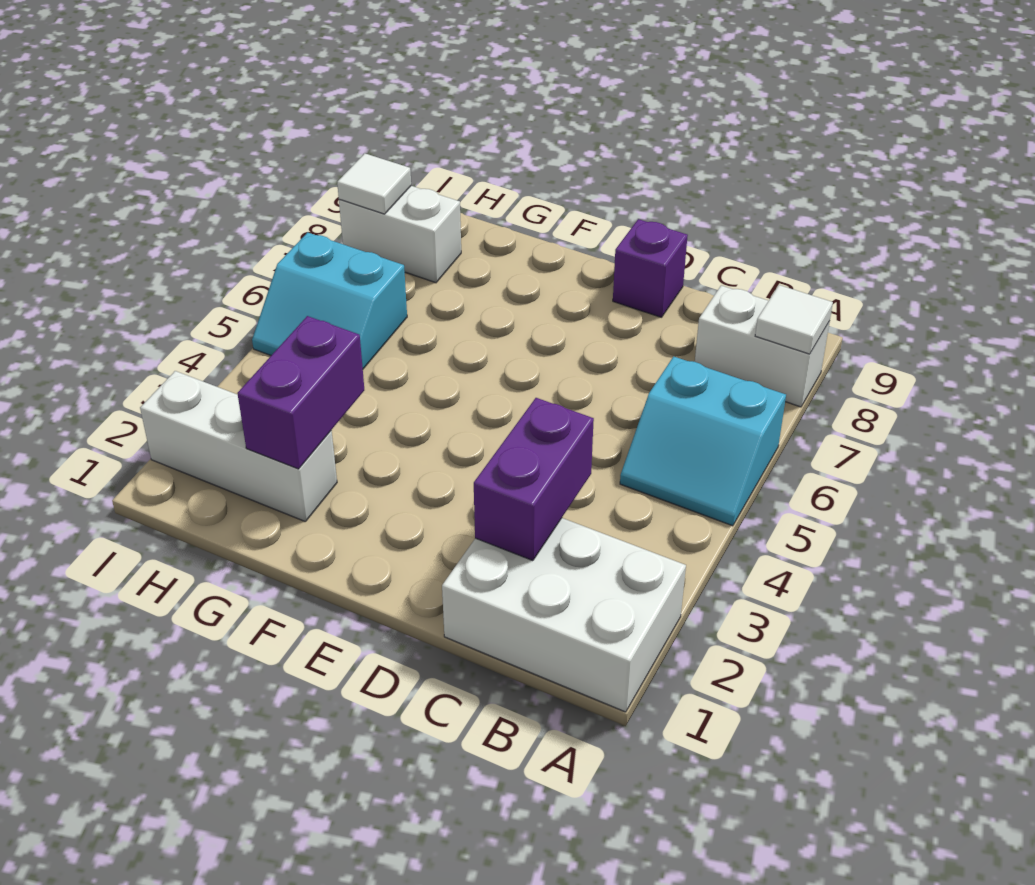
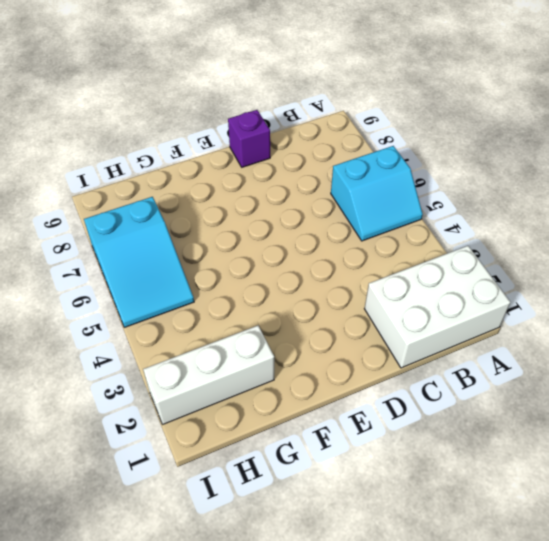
cyan 2x3 slope [84,197,194,327] -> cyan 2x2 slope [252,232,407,369]
none -> white 1x2 brick [695,285,830,407]
none -> white 1x2 brick [339,186,461,283]

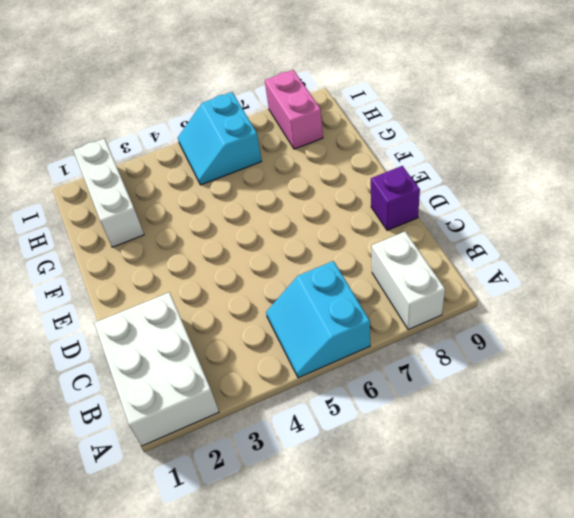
pink 1x2 brick [265,70,323,149] -> white 1x2 brick [339,186,461,283]
none -> white 1x1 tile [755,285,833,354]
none -> purple 1x2 brick [474,398,594,561]

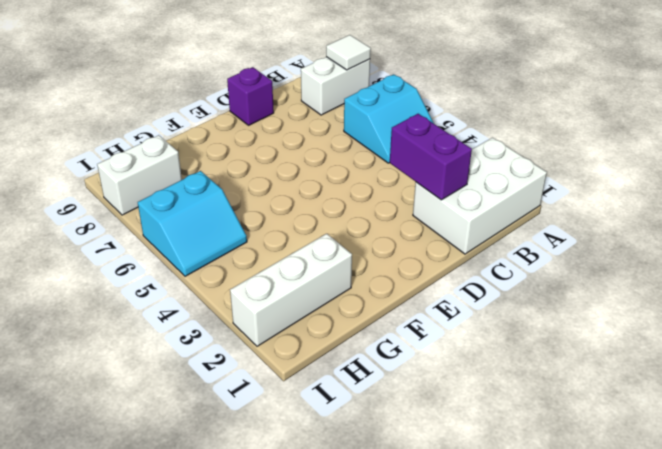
none -> purple 1x2 brick [237,316,364,469]
none -> white 1x1 tile [337,153,411,214]

